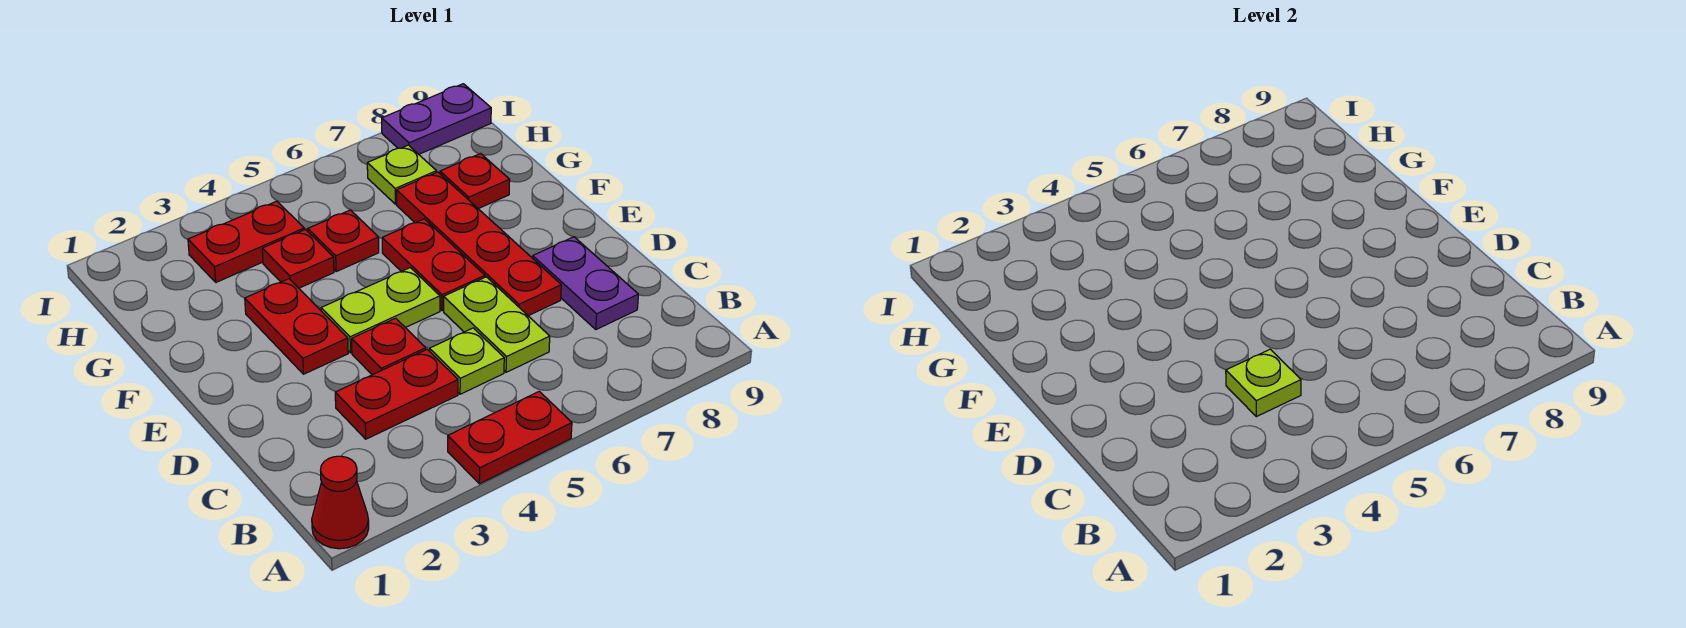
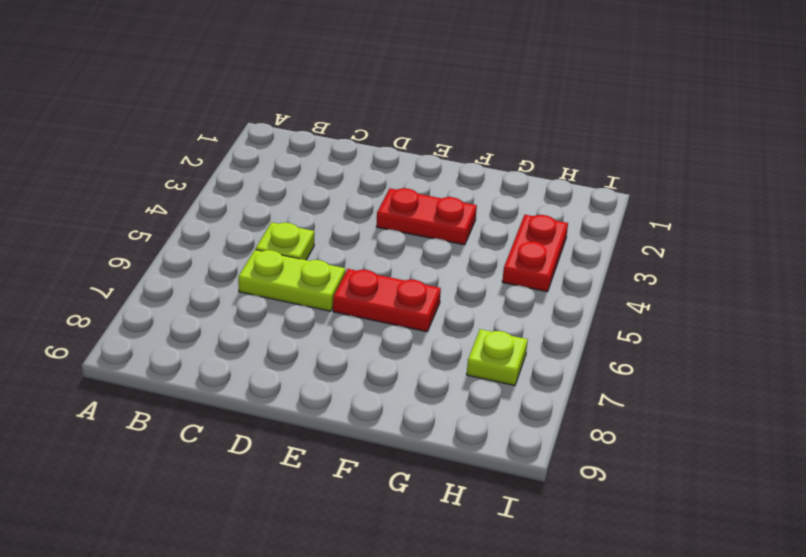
none -> red 1x1 cone [312,456,369,549]
none -> red 1x2 plate [448,391,572,484]
none -> red 1x2 plate [335,349,458,439]

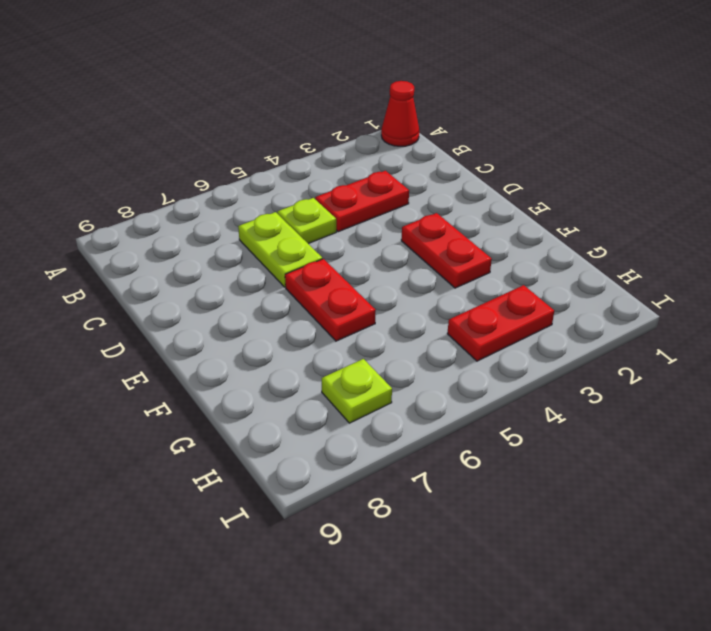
none -> red 1x2 plate [448,391,572,484]
none -> purple 1x2 plate [533,237,638,329]
none -> red 1x1 plate [352,318,426,375]

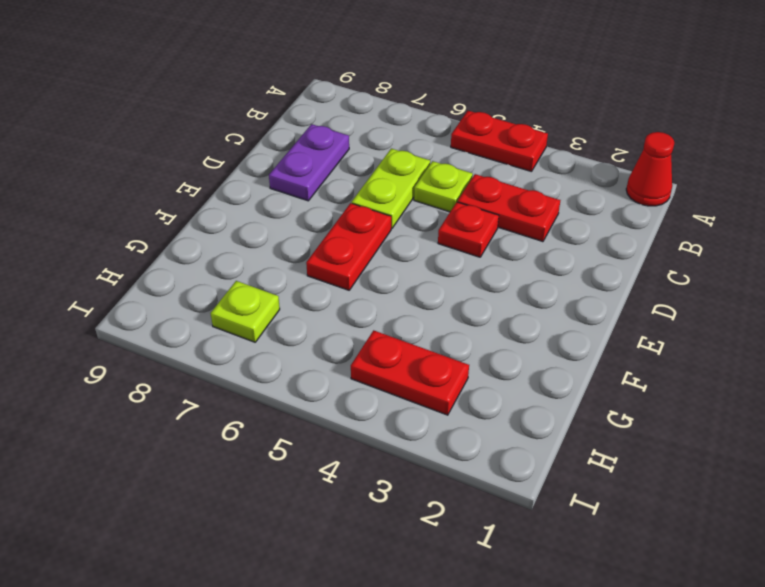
none -> red 1x4 plate [397,172,561,316]
none -> red 1x2 plate [245,279,348,374]
none -> lime 1x2 plate [321,268,440,353]

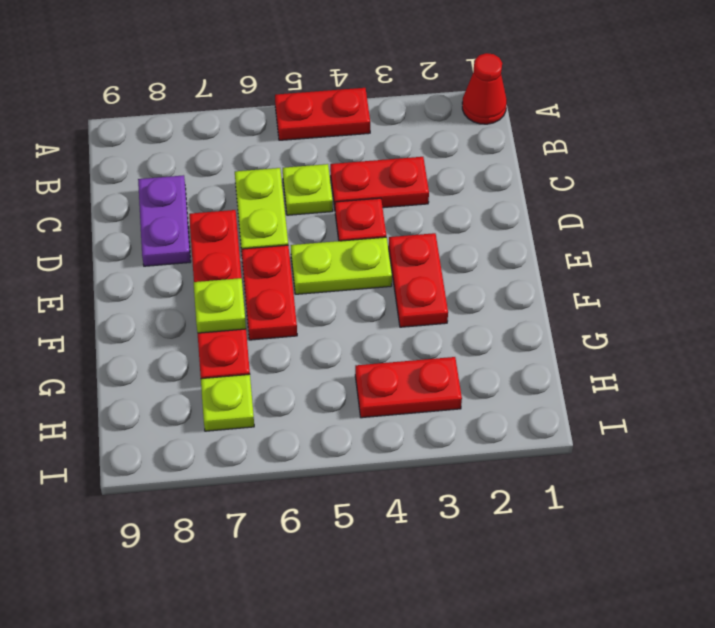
lime 1x1 plate [193,278,246,333] -> lime 1x1 plate moved to [1226,349,1301,417]
none -> red 1x1 plate [262,230,334,288]
none -> red 1x1 plate [308,210,379,272]
none -> red 1x1 plate [440,154,510,209]

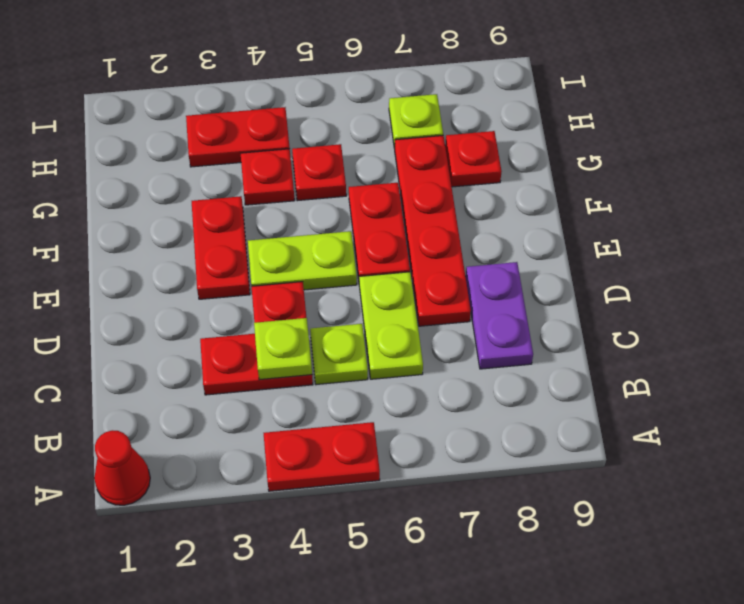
none -> purple 1x2 plate [382,84,491,154]

